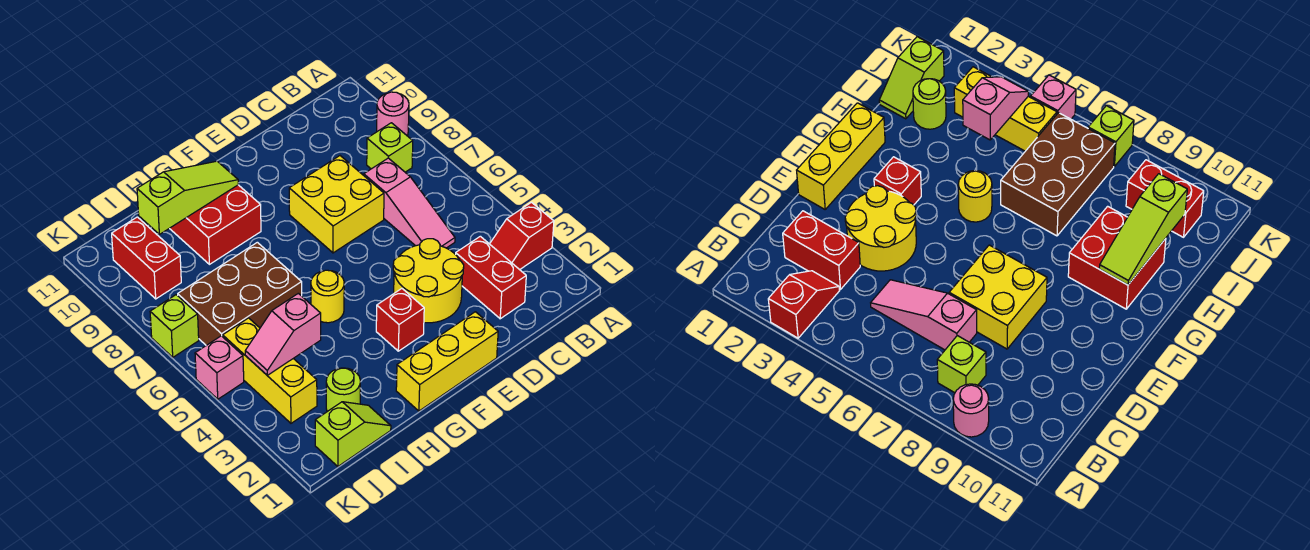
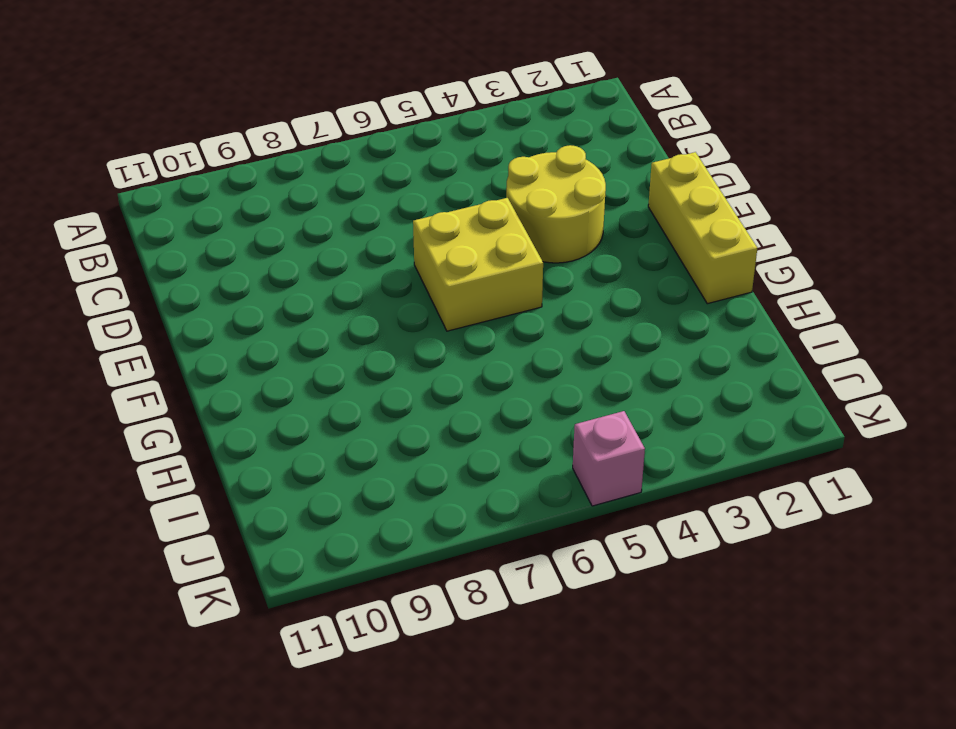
yellow 2x2 brick [413,198,543,331] -> yellow 2x2 brick moved to [289,156,384,253]
none -> red 1x2 slope [490,202,554,270]
none -> pink 1x1 round brick [377,92,409,135]
none -> lime 1x1 brick [367,123,413,172]

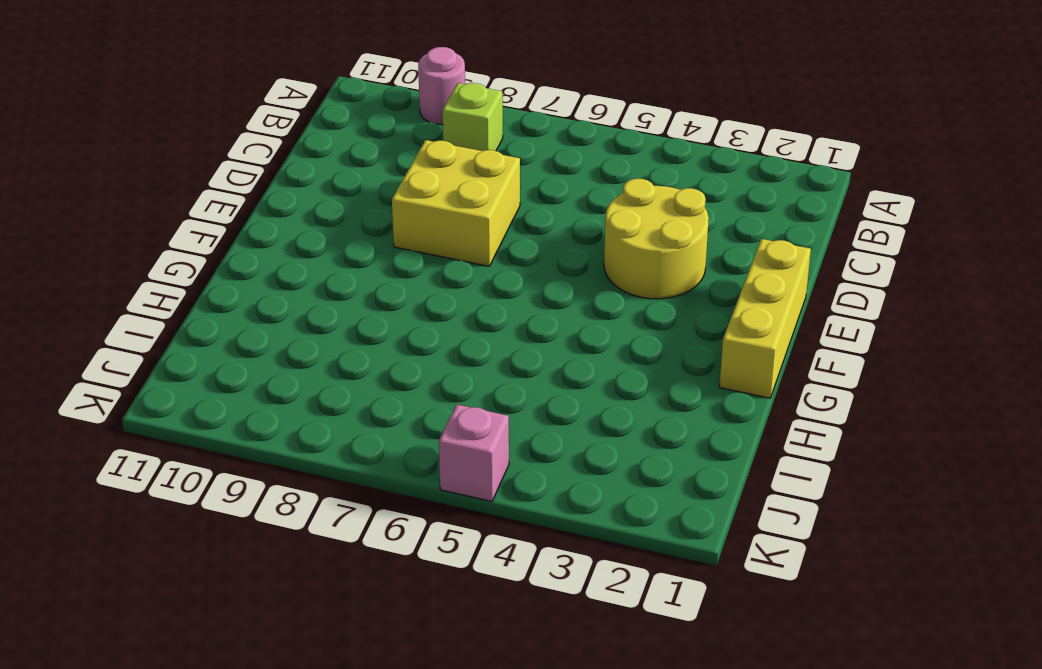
none -> red 1x2 slope [490,202,554,270]
none -> red 1x2 brick [456,236,526,319]
none -> pink 1x3 slope [364,158,455,248]

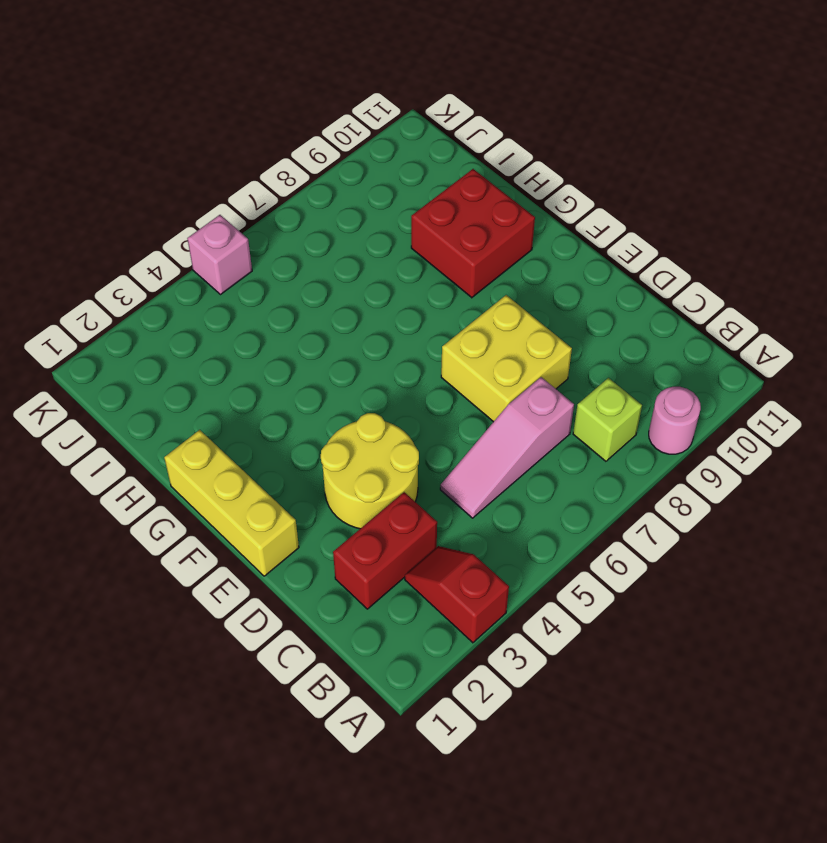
none -> red 1x1 brick [376,289,424,351]
none -> yellow 1x1 round brick [311,270,344,323]
none -> brown 2x3 brick [178,242,302,345]

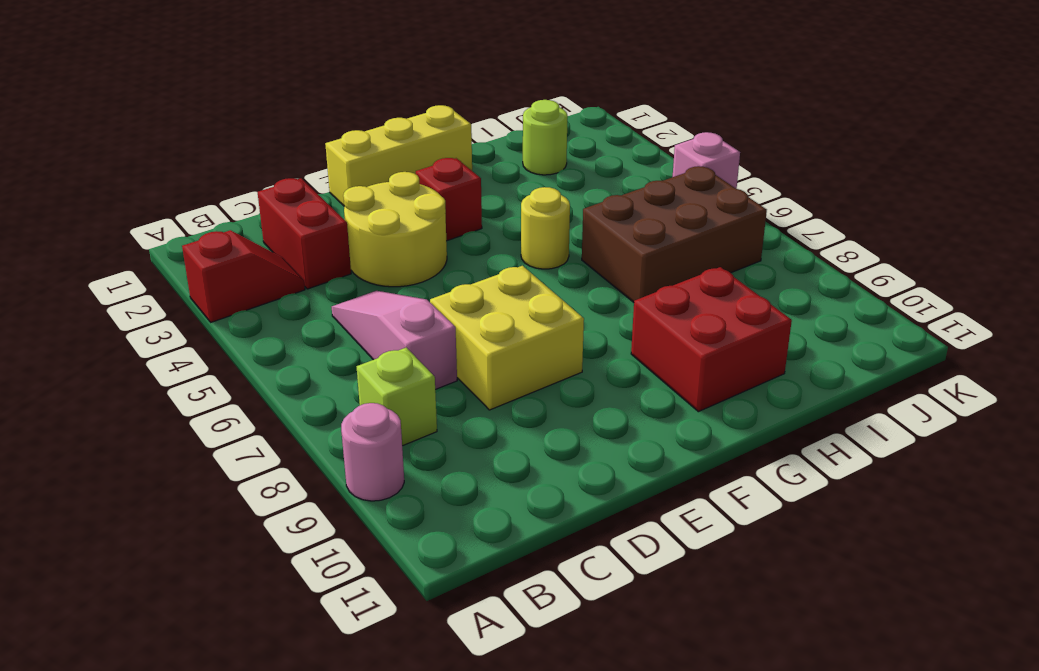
none -> lime 1x2 slope [315,402,391,466]
none -> yellow 1x3 brick [223,318,317,423]
none -> red 1x2 brick [112,217,181,299]

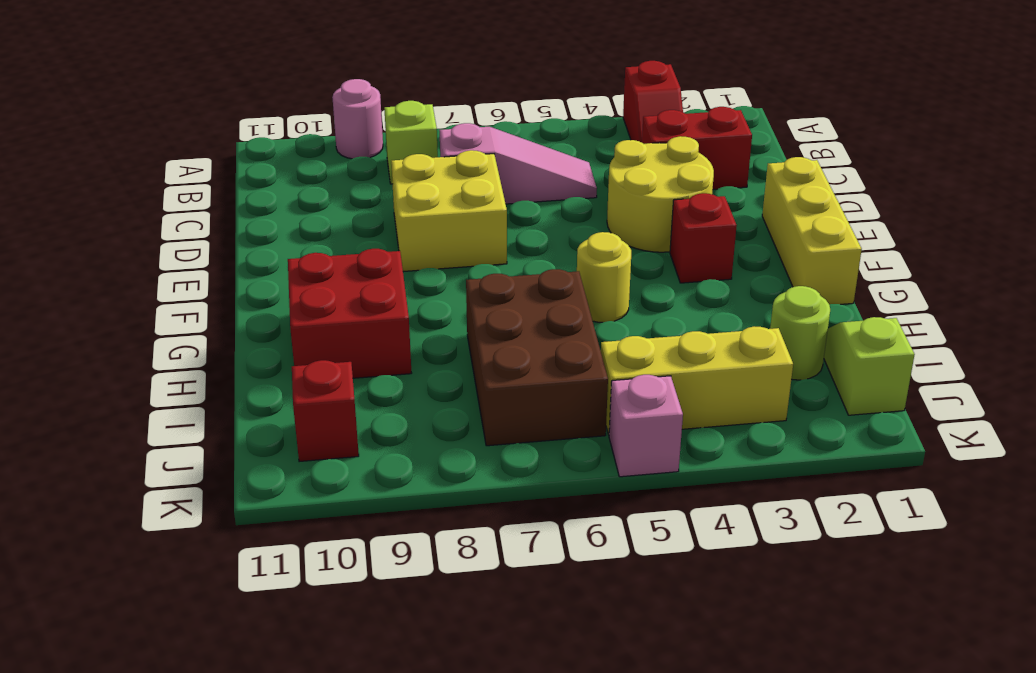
red 1x1 brick [292,360,359,462] -> red 1x2 brick [112,217,181,299]
none -> lime 1x1 brick [150,295,199,357]
none -> lime 1x3 slope [137,161,238,234]
none -> pink 1x2 slope [245,293,321,375]

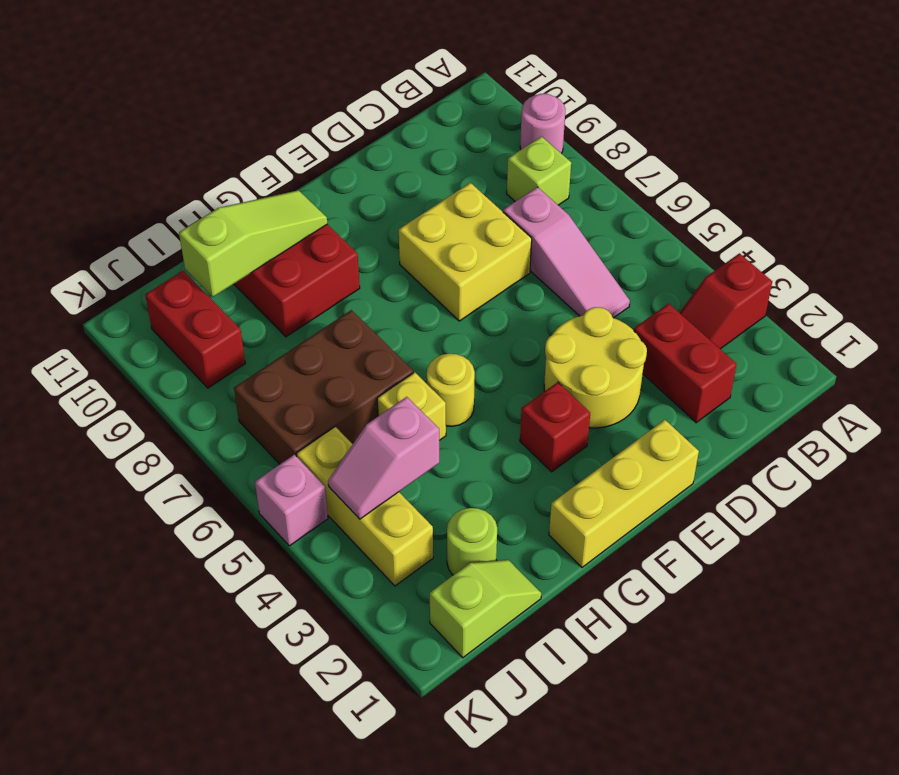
yellow 1x1 brick [377,372,446,440] -> none
none -> lime 1x1 brick [150,295,199,357]

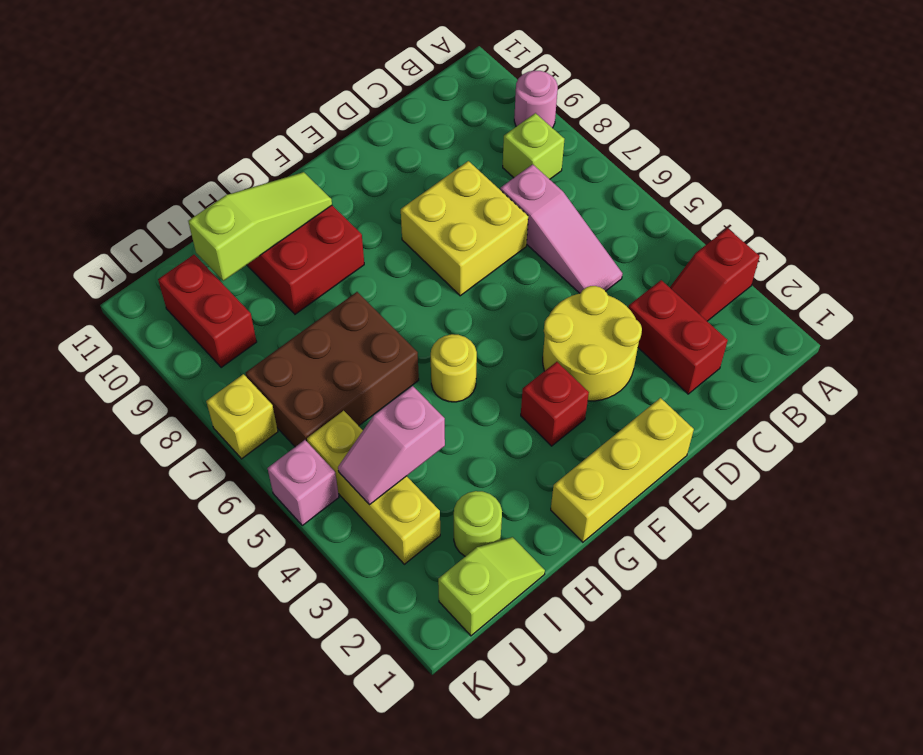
yellow 1x1 brick [206,374,278,459] -> lime 1x1 brick [150,295,199,357]

